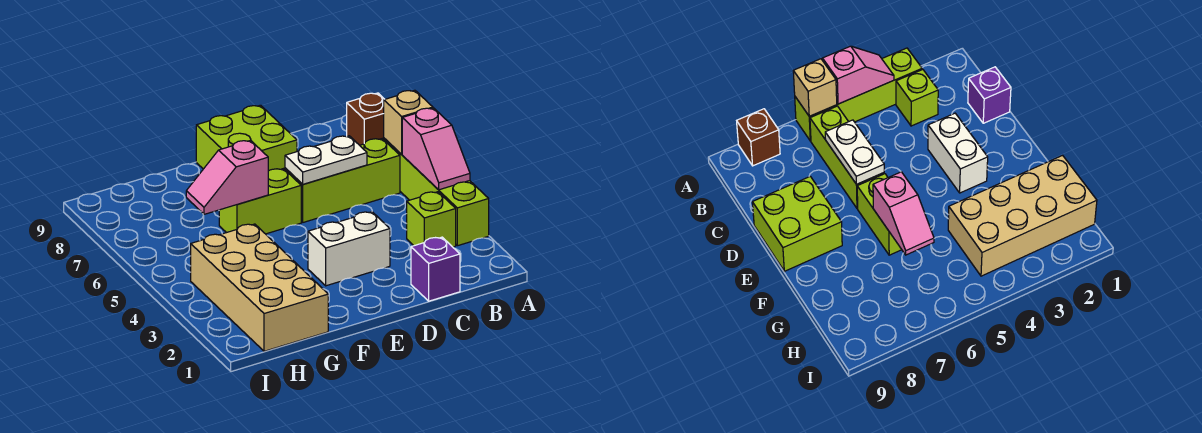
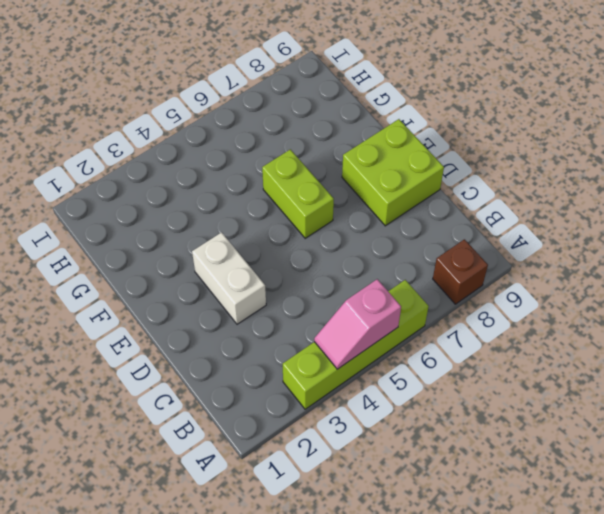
none -> lime 1x1 brick [407,192,456,247]
none -> lime 1x3 brick [285,139,400,222]
none -> purple 1x1 brick [411,237,460,301]

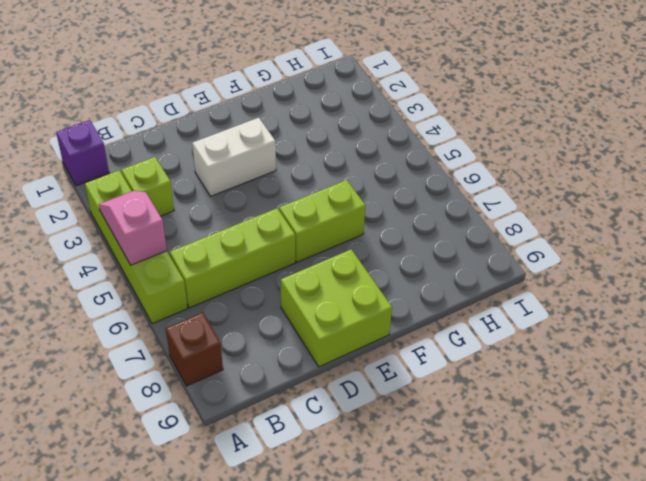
purple 1x1 brick [56,120,109,186] -> purple 1x1 brick moved to [411,237,460,301]
none -> tan 2x4 brick [191,224,328,351]
none -> tan 1x1 brick [384,90,433,154]
none -> white 1x2 plate [285,136,367,184]

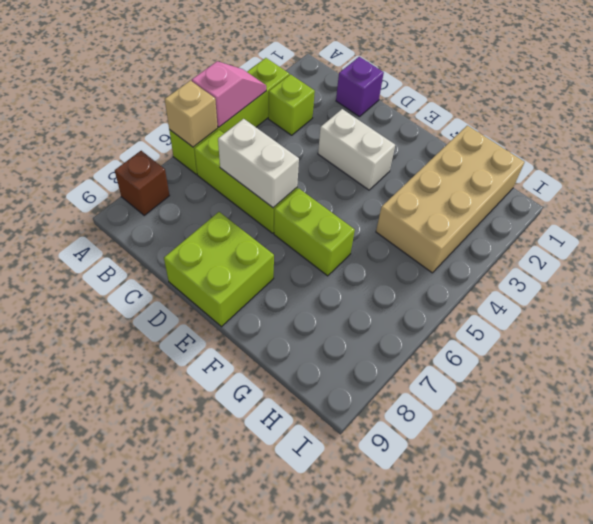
white 1x2 brick [218,119,299,208] -> white 1x2 plate [285,136,367,184]
none -> pink 1x2 slope [186,140,268,214]

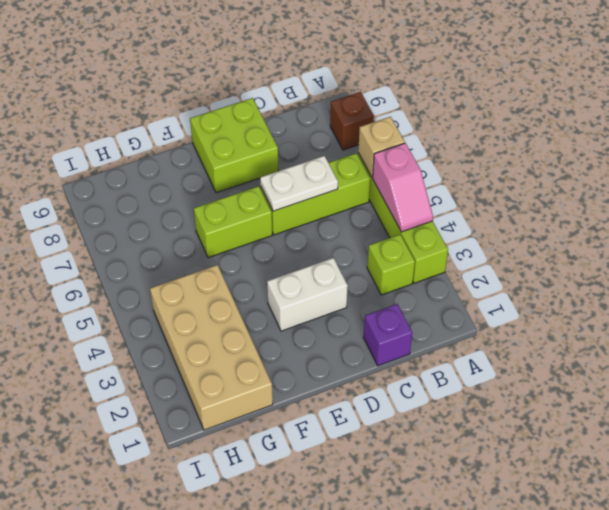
none -> pink 1x2 slope [186,140,268,214]

